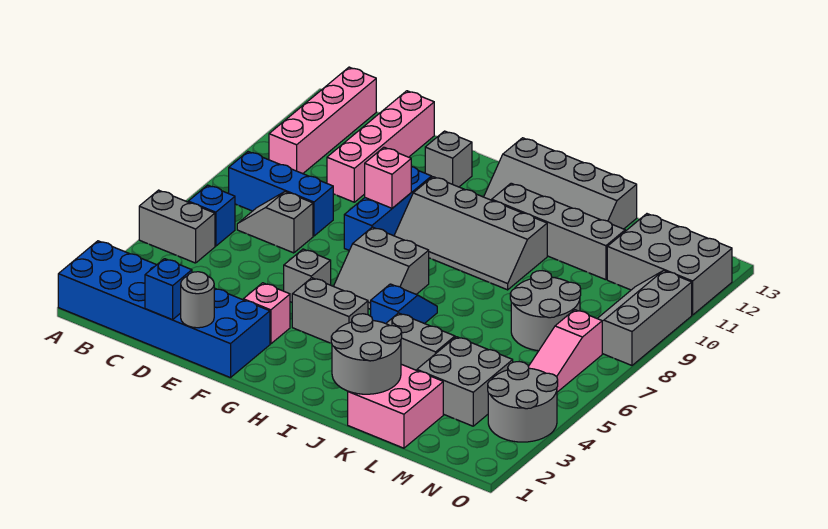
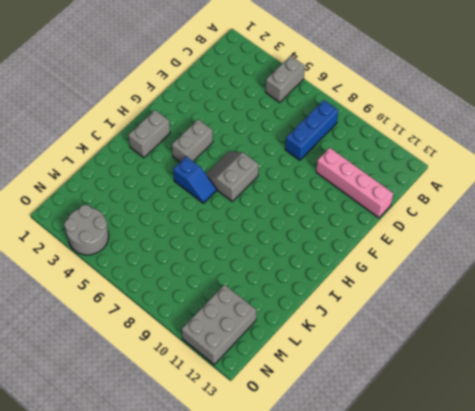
grey 1x2 brick [128,110,170,158] -> grey 1x2 brick moved to [386,313,455,370]
none -> blue 2x6 brick [58,241,270,378]
none -> blue 1x1 brick [188,185,235,246]
none -> pink 1x4 brick [269,67,376,174]

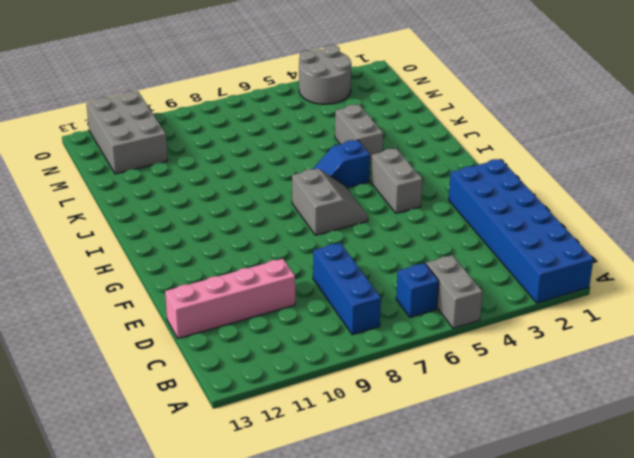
none -> pink 1x4 brick [269,67,376,174]
none -> grey 1x2 slope [237,192,313,253]
none -> pink 1x1 brick [243,283,290,344]

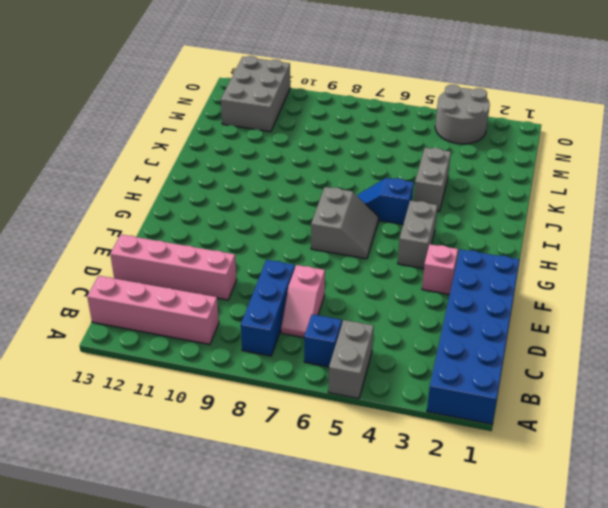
pink 1x2 slope [281,265,325,337] -> grey 1x2 slope [237,192,313,253]
none -> grey 1x1 brick [284,249,331,302]
none -> blue 1x3 brick [344,167,432,250]
none -> grey 1x1 brick [425,131,472,187]

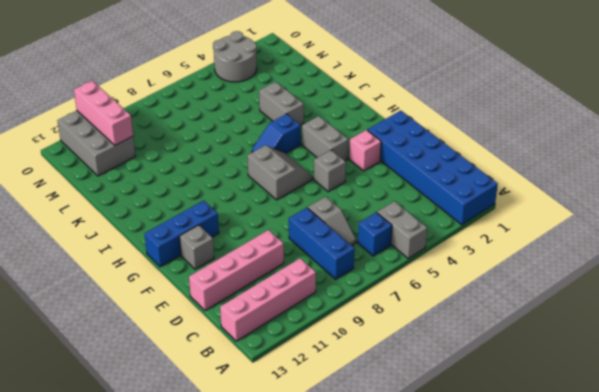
blue 1x3 brick [144,200,219,267] -> blue 1x3 brick moved to [344,167,432,250]
pink 1x3 brick [74,81,133,145] -> none
none -> grey 2x4 slope [394,177,547,290]
none -> grey 2x4 slope [484,138,637,229]
none -> grey 1x4 brick [492,183,625,280]

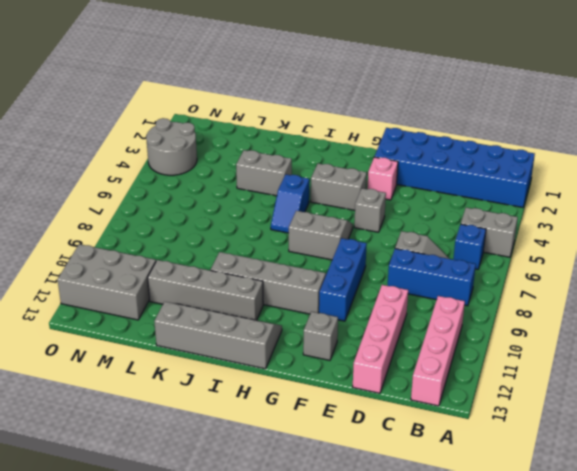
none -> pink 2x2 brick [348,364,443,448]
none -> grey 2x2 brick [417,337,513,426]
none -> grey 2x2 round brick [510,271,581,351]

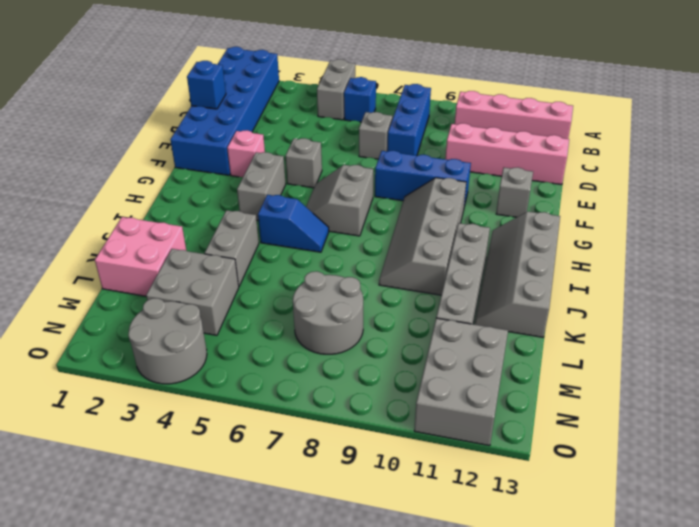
none -> pink 1x3 slope [528,310,602,392]
none -> grey 2x3 slope [597,271,692,365]
none -> grey 1x1 round brick [181,272,214,328]

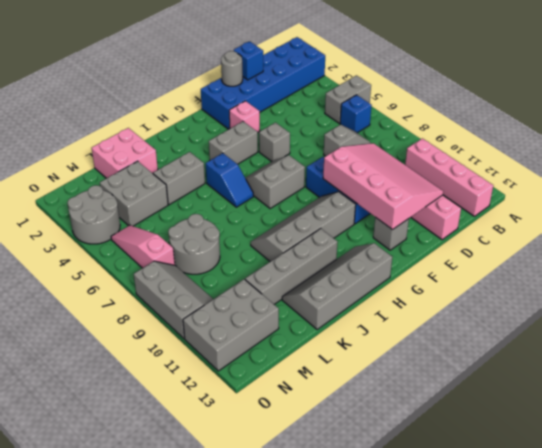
pink 3x4 slope [323,143,443,230] -> pink 1x1 brick [365,147,411,208]
none -> blue 1x3 brick [229,152,333,236]
none -> grey 2x2 round brick [331,314,402,394]

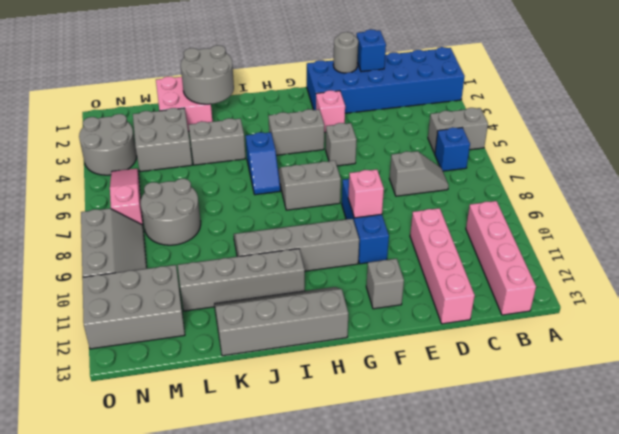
none -> blue 1x3 brick [229,152,333,236]

